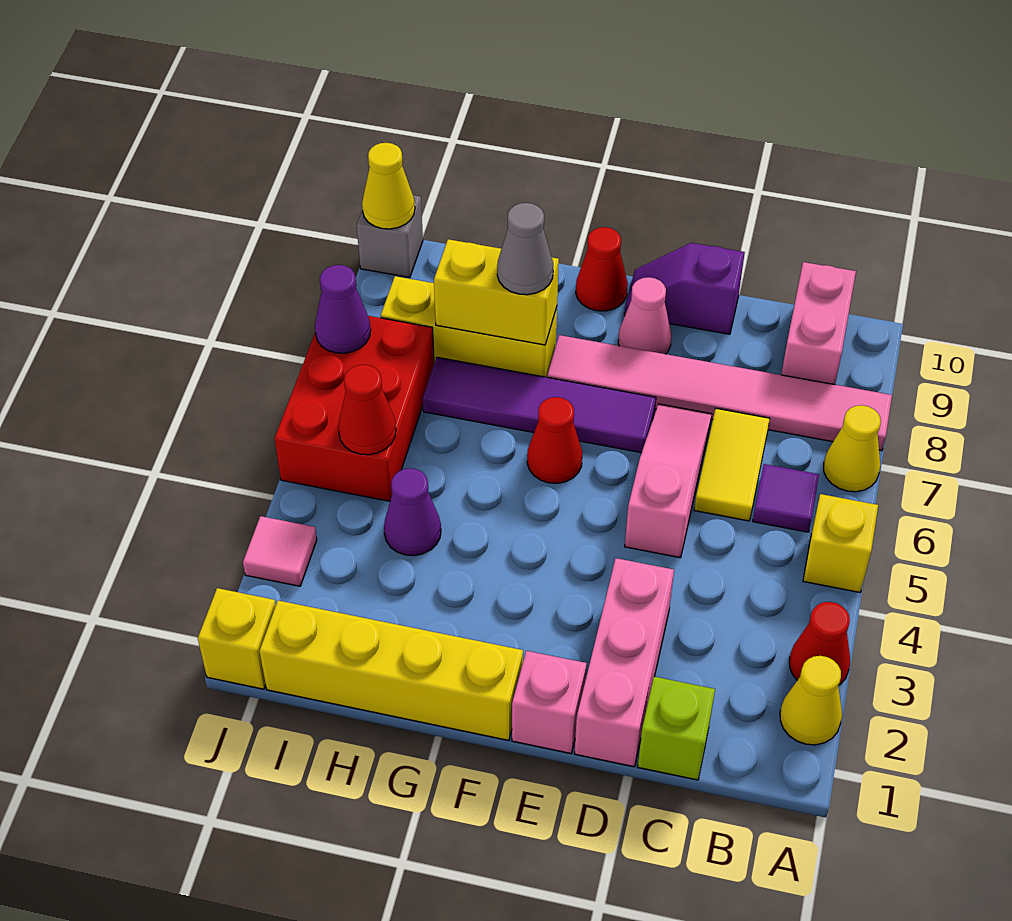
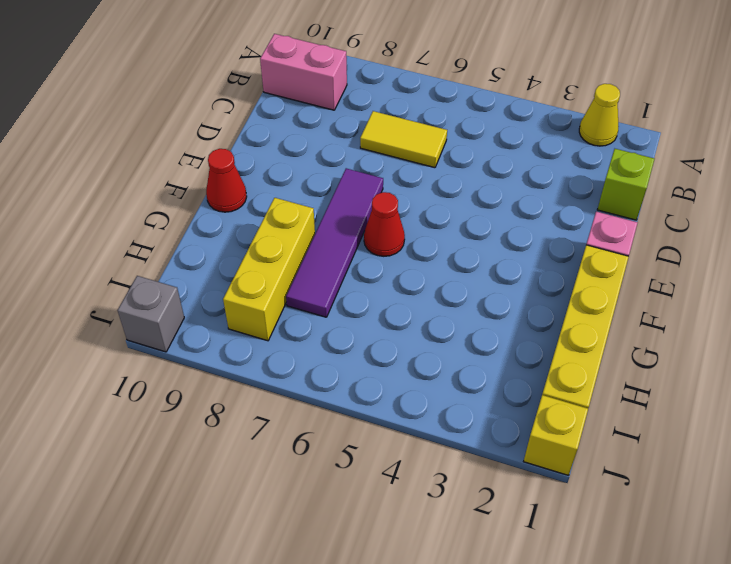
none -> red 1x1 cone [789,602,850,685]
none -> yellow 1x1 brick [803,494,878,592]
none -> yellow 1x1 cone [824,405,881,492]

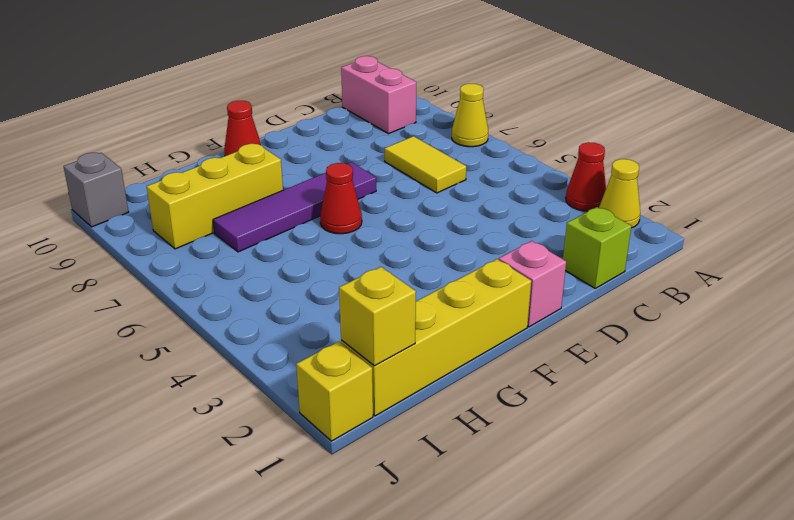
yellow 1x1 brick [339,267,416,366] -> yellow 1x1 brick moved to [803,494,878,592]
none -> pink 1x6 tile [547,335,892,451]
none -> purple 1x1 tile [753,464,819,532]
none -> pink 1x3 brick [575,558,674,767]

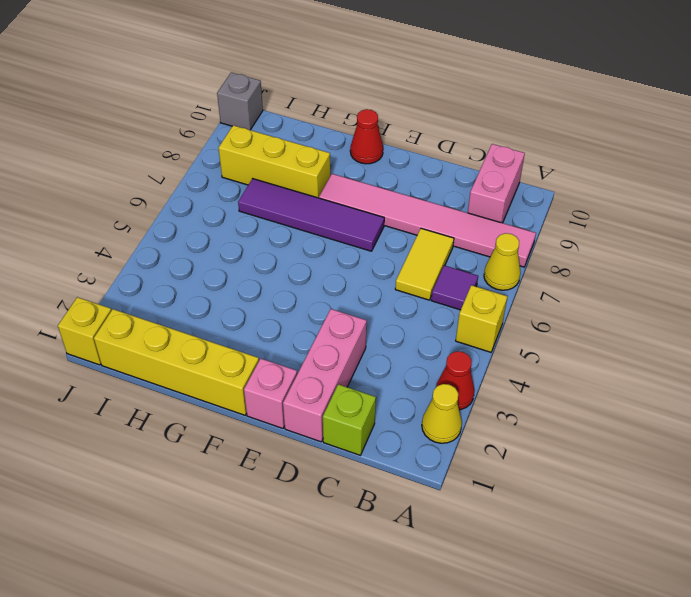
none -> pink 1x3 slope [625,404,712,558]
none -> purple 1x2 slope [624,243,745,334]
none -> pink 1x1 cone [618,277,671,354]

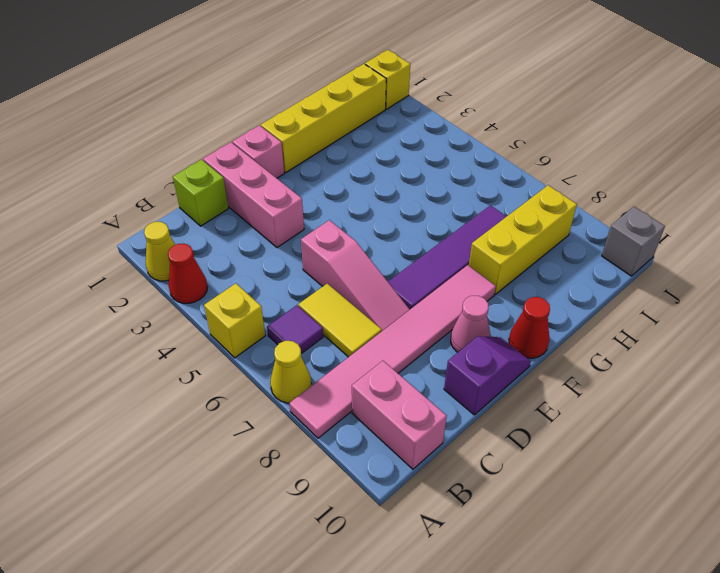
none -> red 1x1 cone [527,397,582,483]
none -> purple 1x1 cone [384,468,441,556]
none -> red 2x3 brick [275,316,434,501]

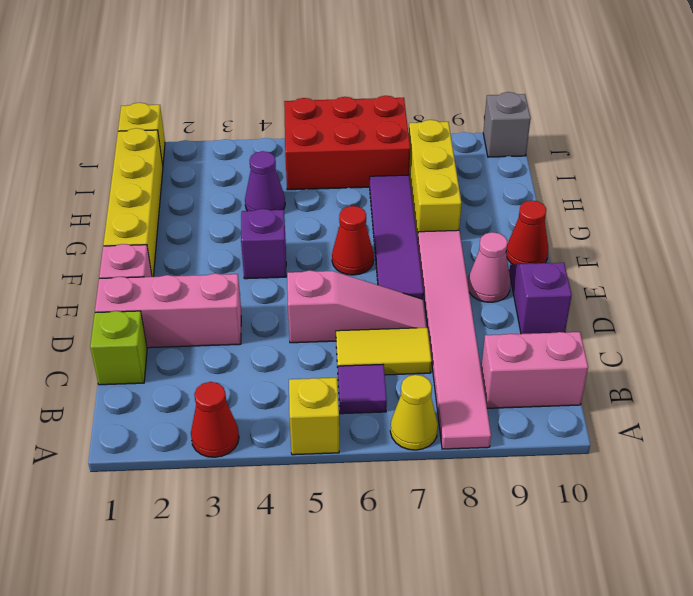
purple 1x1 brick [241,209,286,279] -> none
none -> yellow 1x1 cone [780,656,842,745]
none -> pink 1x1 tile [243,516,317,586]
none -> yellow 1x2 brick [434,239,559,345]

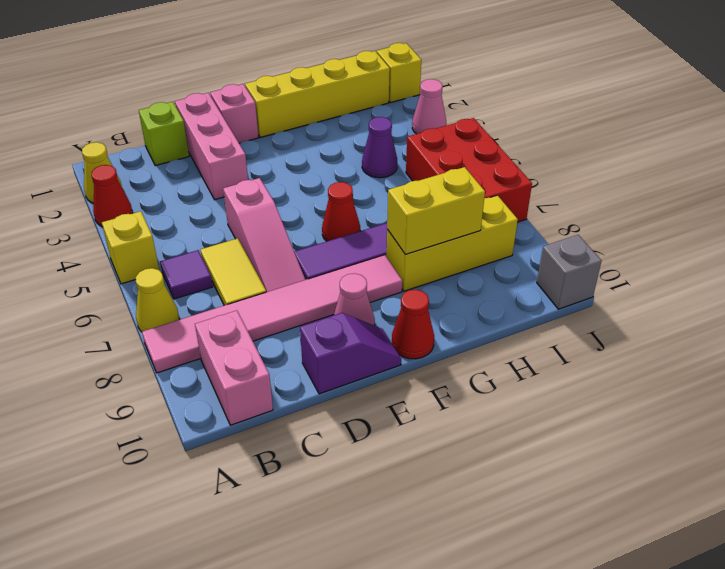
pink 1x1 cone [412,79,446,134] -> pink 1x1 tile [243,516,317,586]
none -> red 1x1 cone [338,365,396,455]
none -> purple 1x1 cone [315,265,371,353]
none -> yellow 1x1 cone [362,143,415,229]

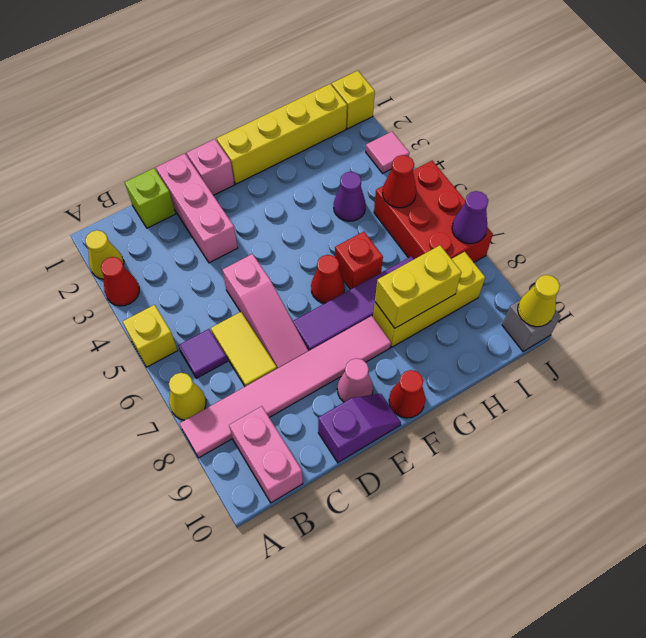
red 1x1 brick [335,232,383,290] -> none
none -> grey 1x1 cone [497,203,553,295]

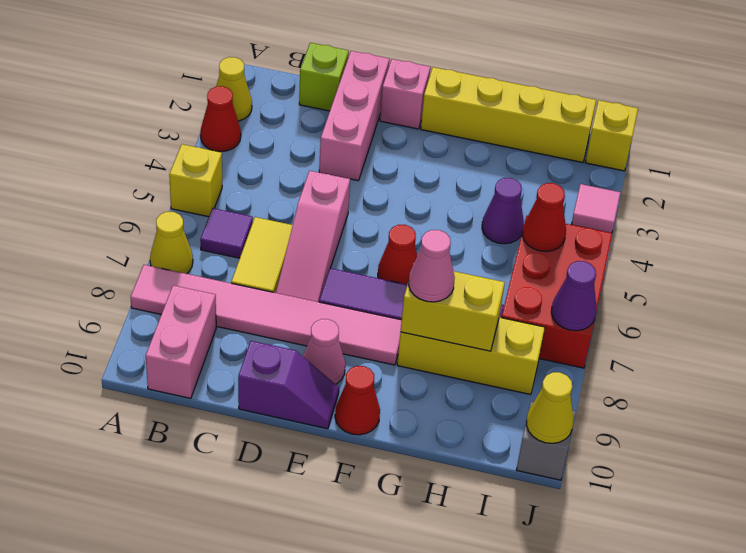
pink 1x1 cone [409,230,455,302] -> grey 1x1 cone [497,203,553,295]

